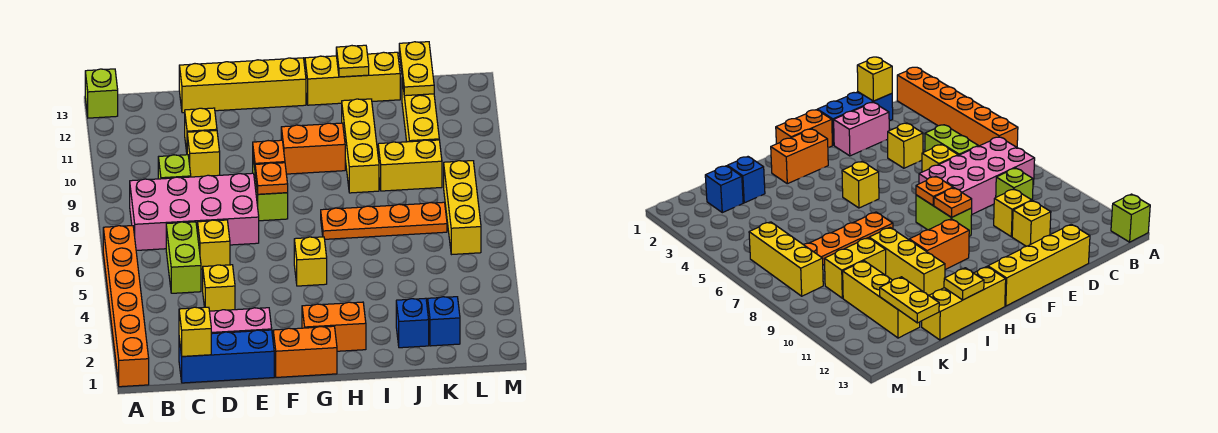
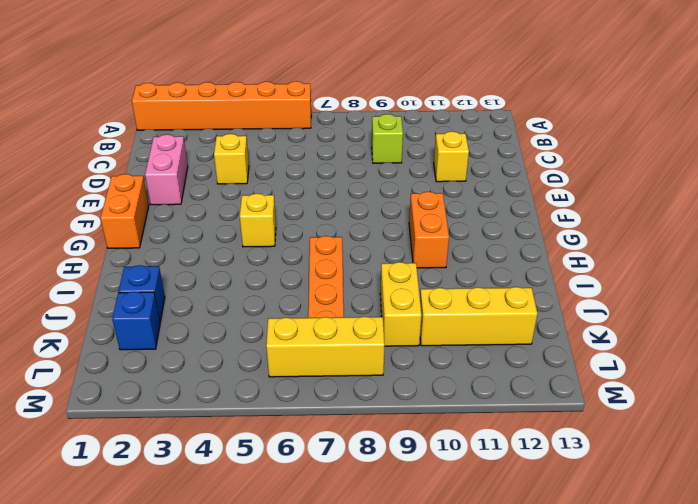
none -> lime 1x1 brick [85,69,118,118]
none -> pink 2x4 brick [130,173,259,250]
none -> blue 1x3 brick [179,330,274,383]
none -> lime 1x2 brick [166,222,201,293]

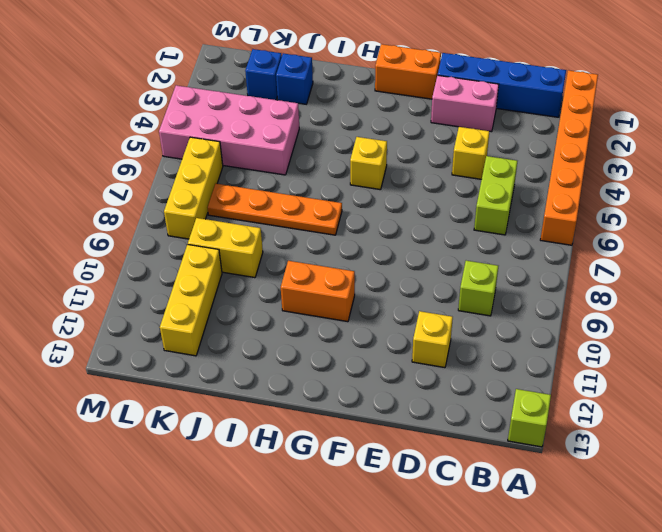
blue 1x4 brick [438,53,566,117] -> blue 1x3 brick [179,330,274,383]
pink 2x4 brick [159,85,299,175] -> pink 2x4 brick moved to [130,173,259,250]
none -> yellow 1x1 brick [198,220,230,269]
none -> yellow 1x1 brick [187,131,220,177]
none -> yellow 1x4 brick [179,58,306,113]
none -> lime 1x2 brick [253,159,288,221]

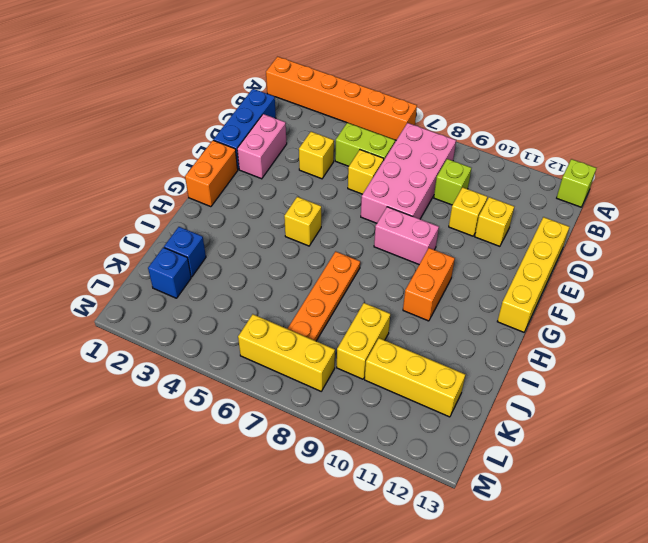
pink 1x2 brick [374,207,439,264] -> lime 1x2 brick [253,159,288,221]
none -> orange 1x2 brick [302,302,366,351]
none -> yellow 1x3 brick [305,52,400,105]
none -> yellow 1x3 brick [342,99,379,193]
none -> yellow 1x1 brick [179,307,211,356]

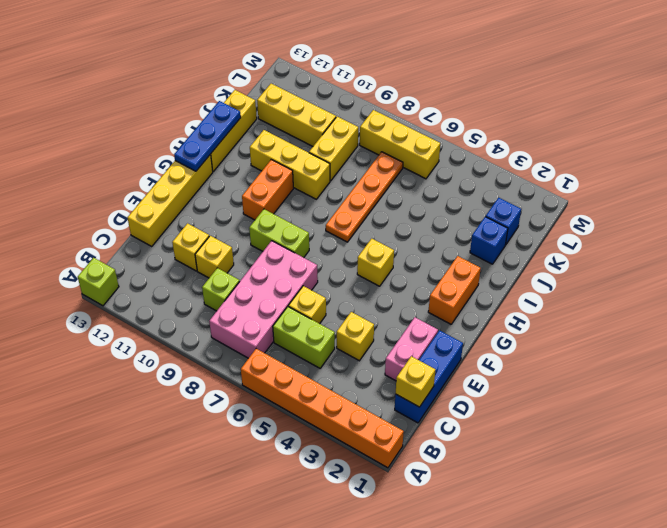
blue 1x3 plate [174,101,241,171] -> yellow 1x1 plate [336,45,369,77]
none -> orange 1x2 brick [273,326,337,377]
none -> orange 1x1 plate [255,163,288,194]
none -> orange 1x1 plate [253,140,285,167]
none -> yellow 1x2 plate [399,42,434,96]

